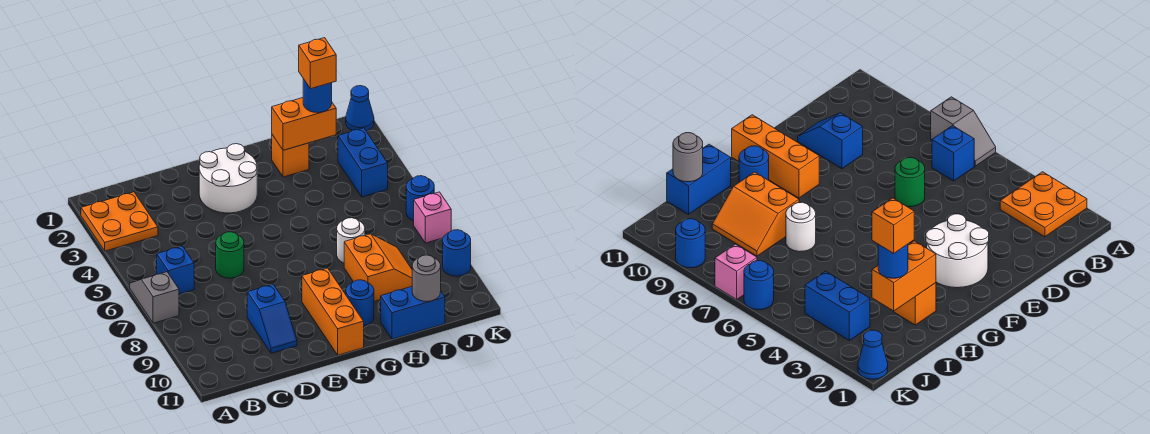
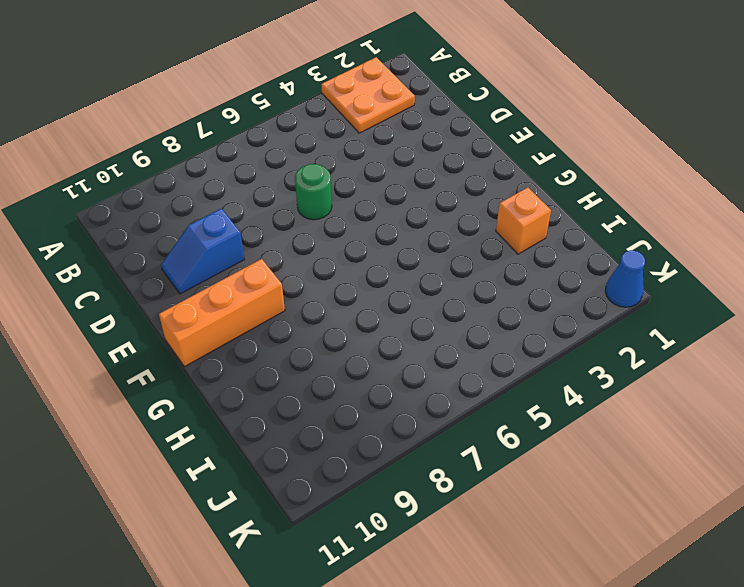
none -> grey 1x2 slope [130,272,179,323]
none -> blue 1x1 brick [157,246,194,294]
none -> white 2x2 round brick [199,144,257,213]

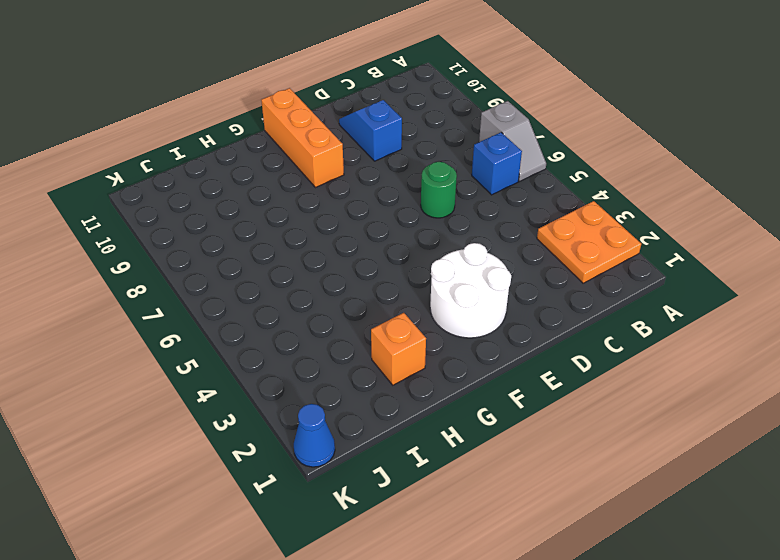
none -> blue 1x1 round brick [346,280,374,326]
none -> white 1x1 round brick [337,218,365,263]
none -> orange 2x2 slope [344,234,412,301]

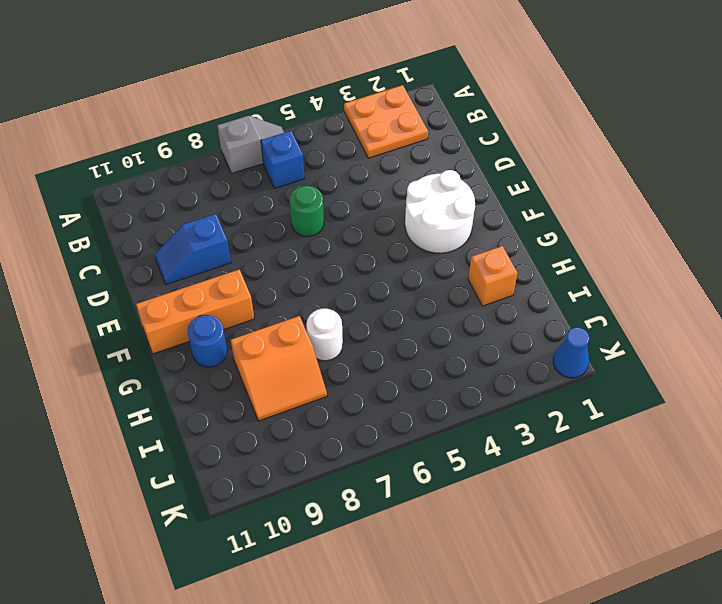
none -> blue 1x2 brick [381,287,445,339]
none -> blue 1x2 brick [338,128,388,197]
none -> blue 1x1 round brick [406,176,434,221]

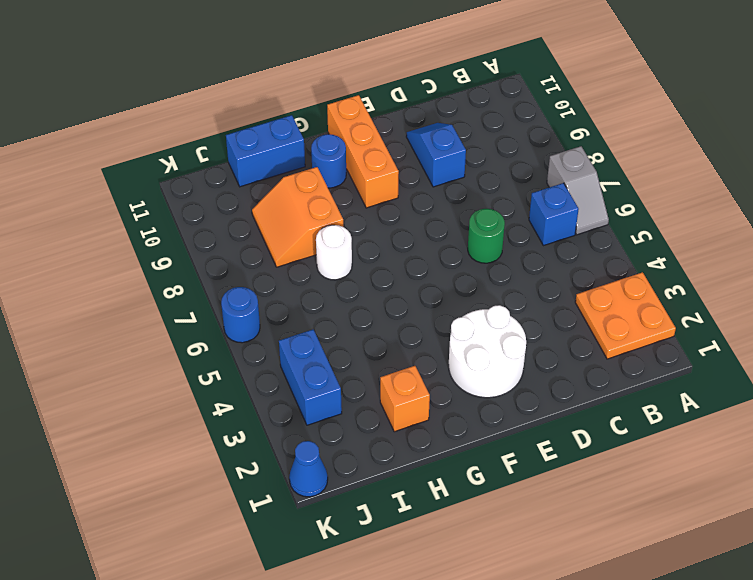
none -> pink 1x1 brick [414,192,451,243]
none -> blue 1x1 round brick [443,230,471,276]
none -> orange 1x2 brick [272,98,336,150]

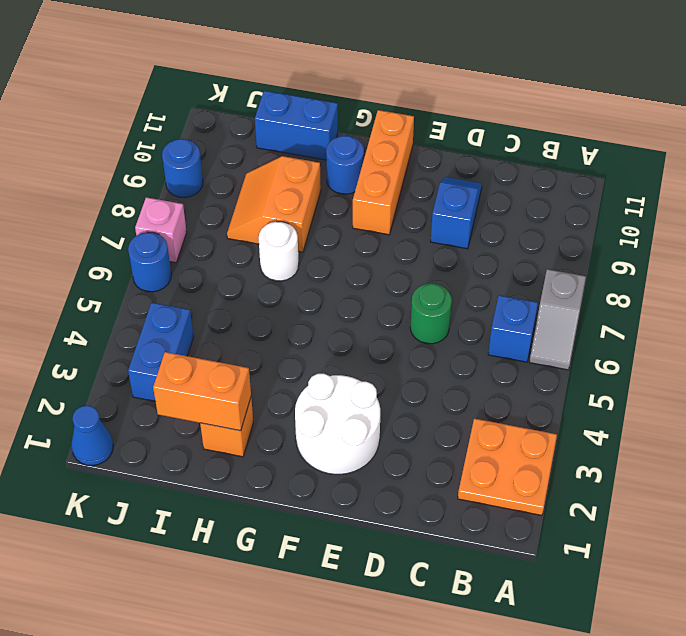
none -> grey 1x1 round brick [412,255,441,302]
none -> blue 1x1 round brick [303,79,332,113]
none -> orange 1x1 brick [299,38,336,89]

